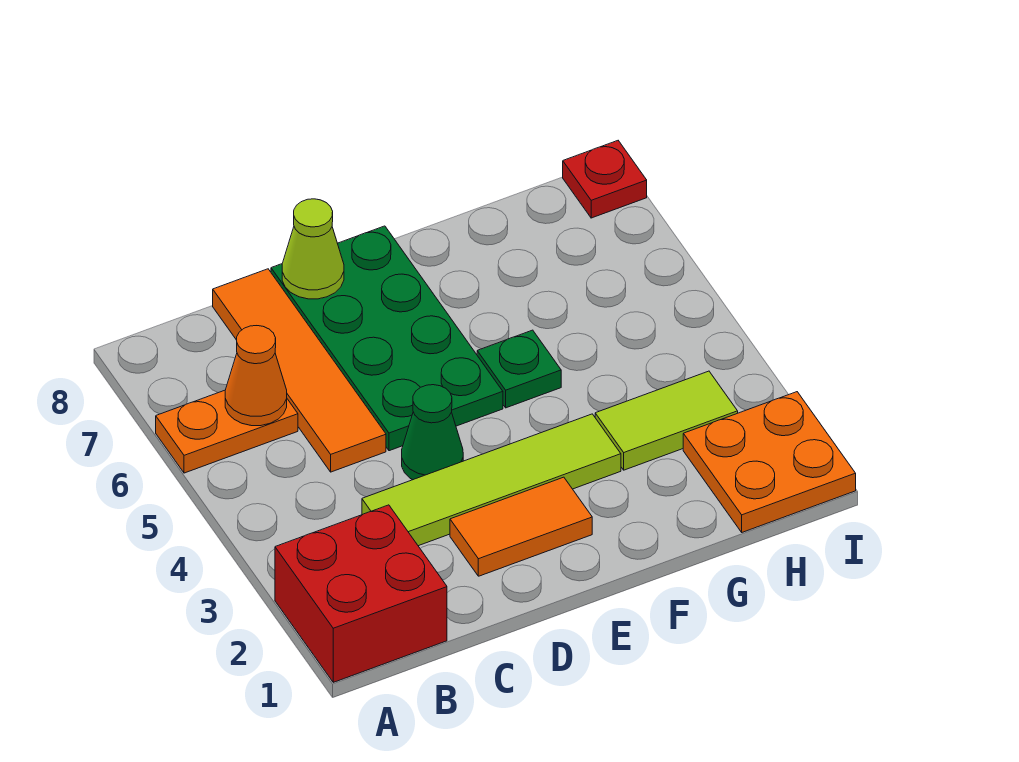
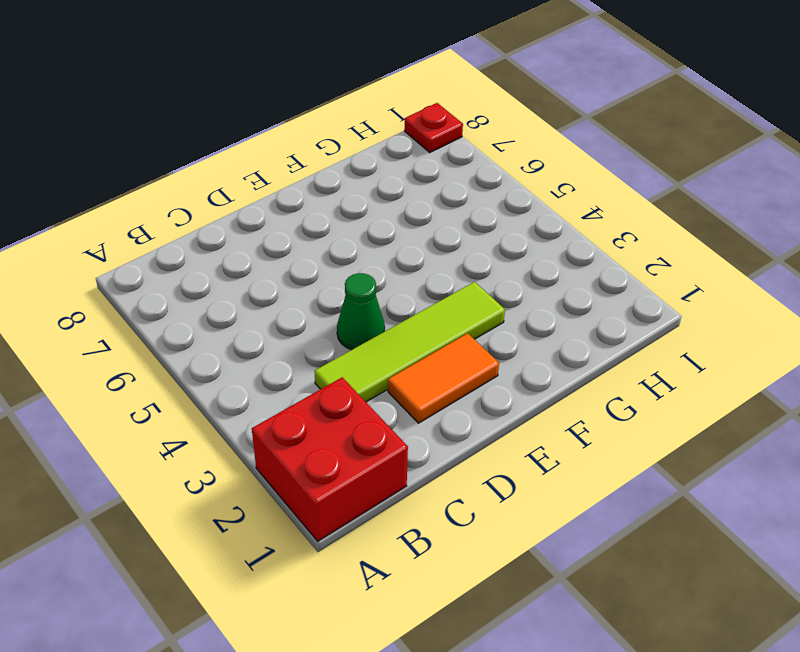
none -> orange 1x2 plate [156,390,298,473]
none -> orange 1x4 tile [213,269,386,472]
none -> green 2x4 plate [271,226,503,451]

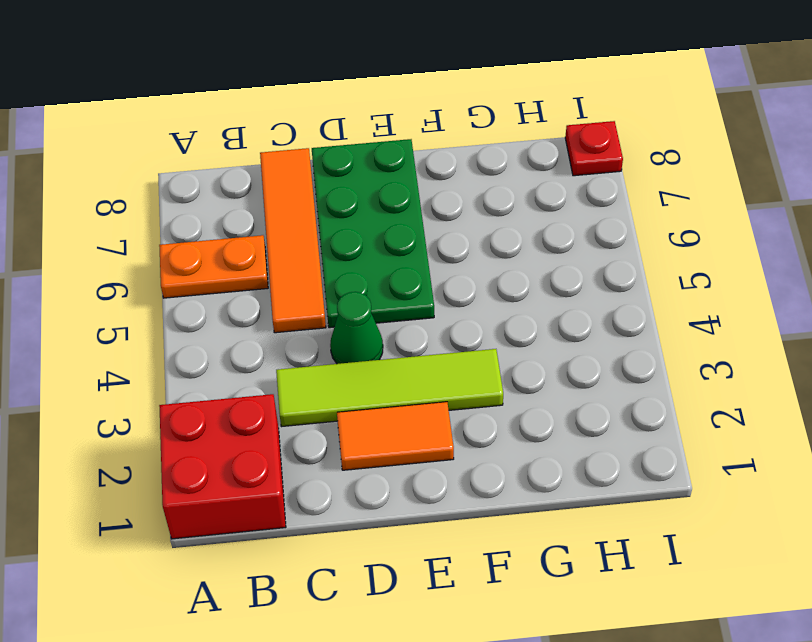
none -> green 1x1 plate [477,330,561,408]
none -> lime 1x2 tile [595,371,738,470]
none -> orange 2x2 plate [683,392,856,532]

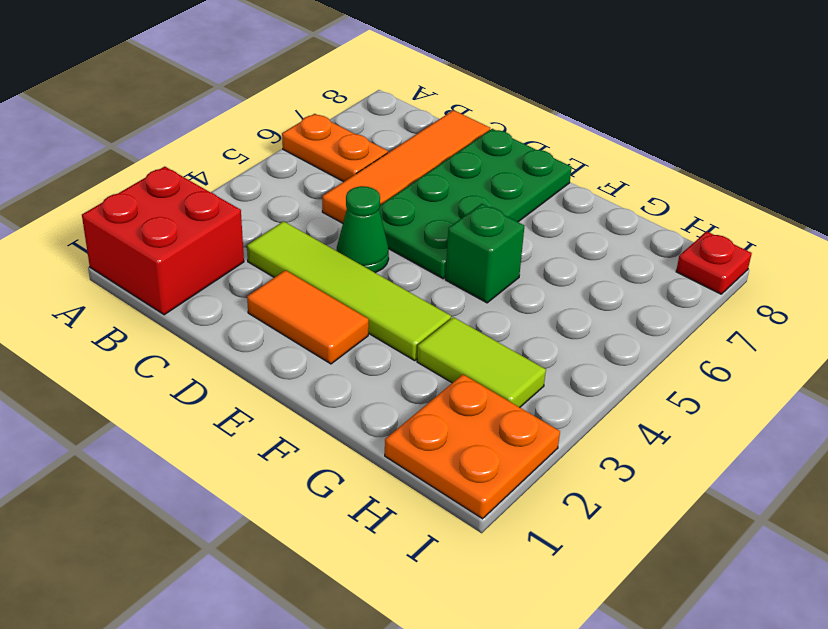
green 1x1 brick [445,204,524,303] -> green 1x1 plate [477,330,561,408]
none -> orange 1x1 cone [225,326,287,426]
none -> lime 1x1 cone [282,199,344,299]

